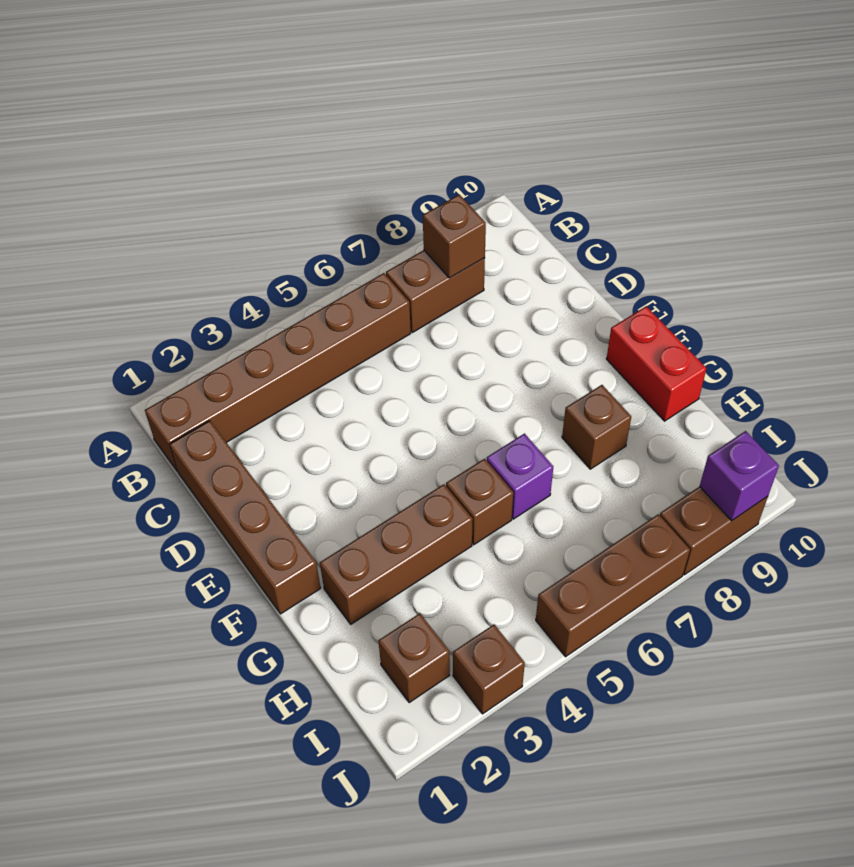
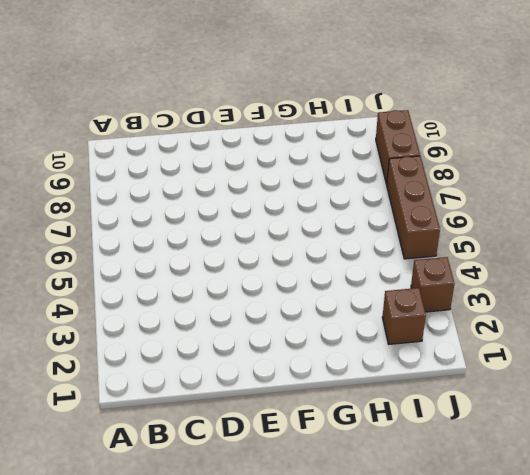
none -> brown 1x6 brick [145,273,411,471]
none -> brown 1x2 brick [386,250,485,332]
none -> brown 1x4 brick [170,421,321,614]

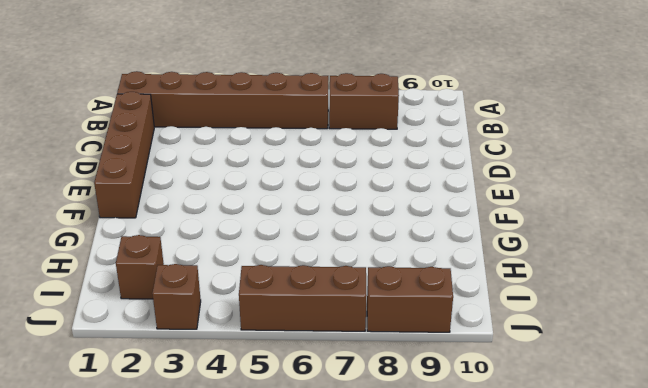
none -> red 1x2 brick [607,306,706,421]
none -> brown 1x3 brick [320,484,473,624]
none -> brown 1x1 brick [446,459,513,544]

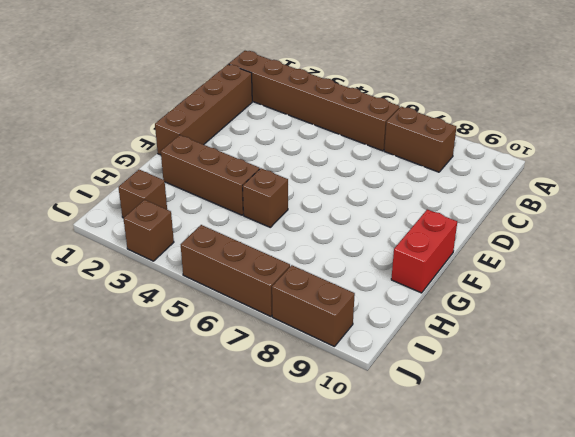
none -> purple 1x1 brick [487,434,553,519]
none -> brown 1x1 brick [562,385,631,469]
none -> brown 1x1 brick [423,195,486,278]

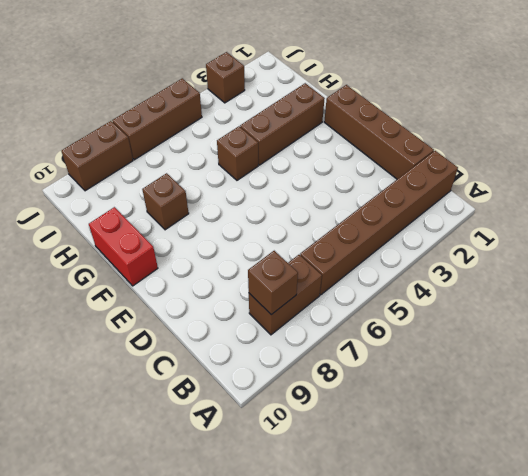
none -> purple 1x1 brick [487,434,553,519]
none -> brown 1x1 brick [378,613,450,703]
none -> purple 1x1 brick [700,431,779,521]

